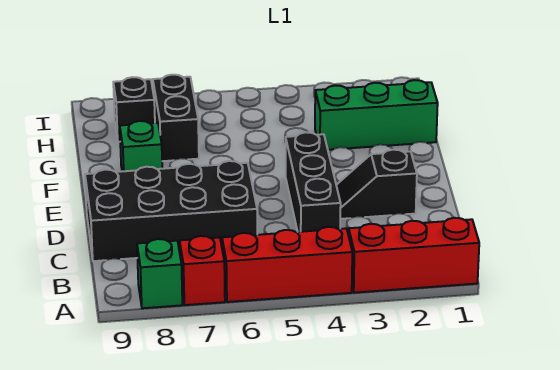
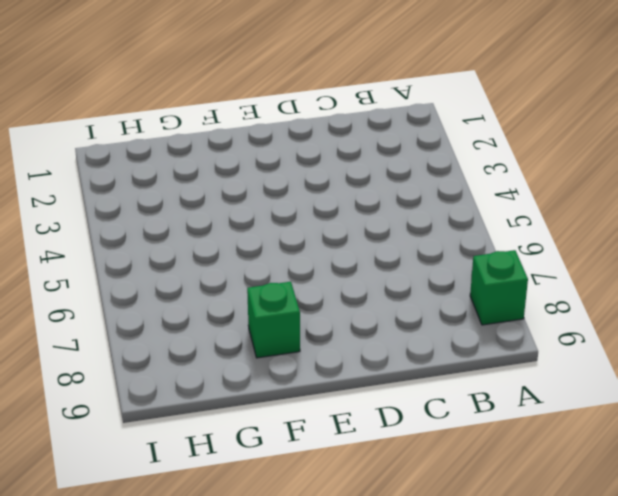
none -> red 1x3 brick [349,218,479,293]
none -> red 1x3 brick [222,227,352,302]

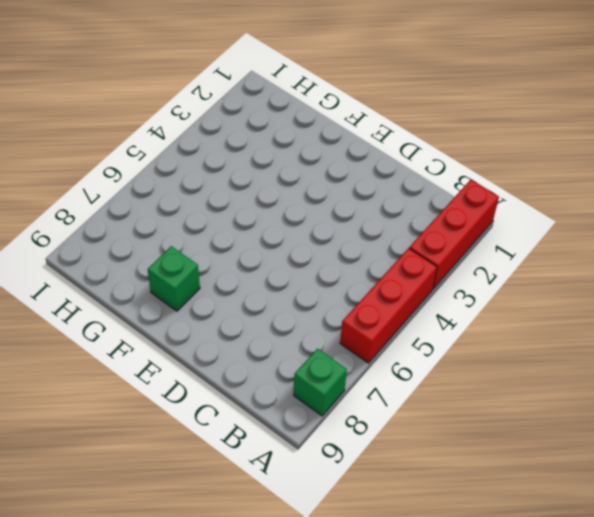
none -> red 1x1 brick [180,236,225,305]
none -> black 1x3 brick [286,132,341,232]

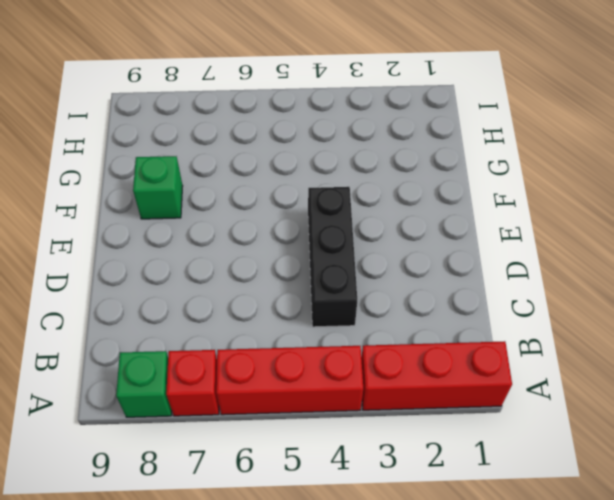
none -> black 2x4 brick [85,161,257,261]
none -> black 1x2 slope [336,150,417,219]

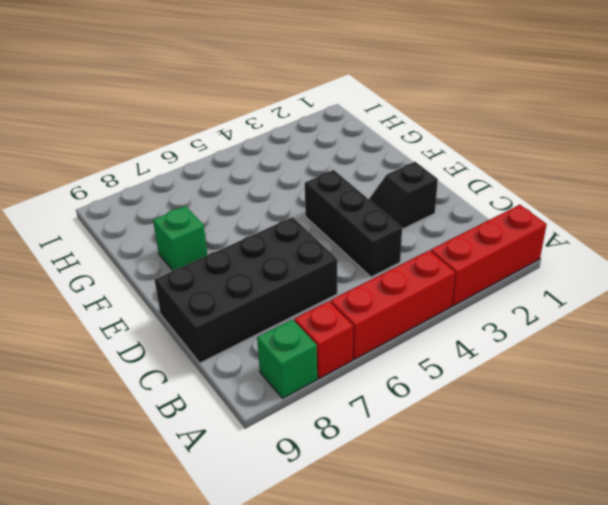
none -> green 1x3 brick [315,80,438,150]
none -> black 1x2 brick [153,75,199,161]

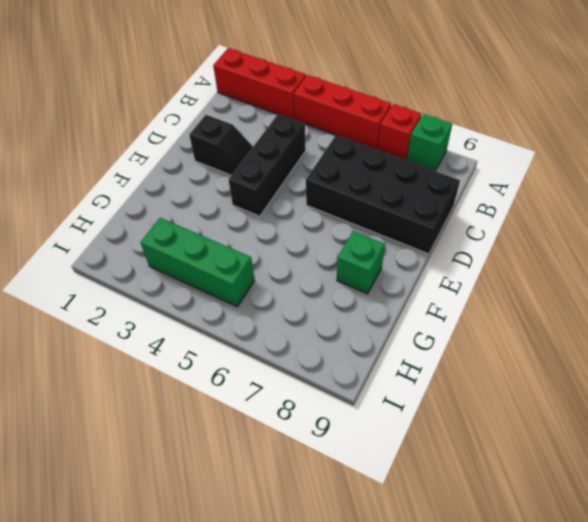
green 1x3 brick [141,218,255,307] -> green 1x3 brick moved to [315,80,438,150]
none -> black 1x2 brick [153,75,199,161]
none -> black 1x1 brick [113,77,155,142]

